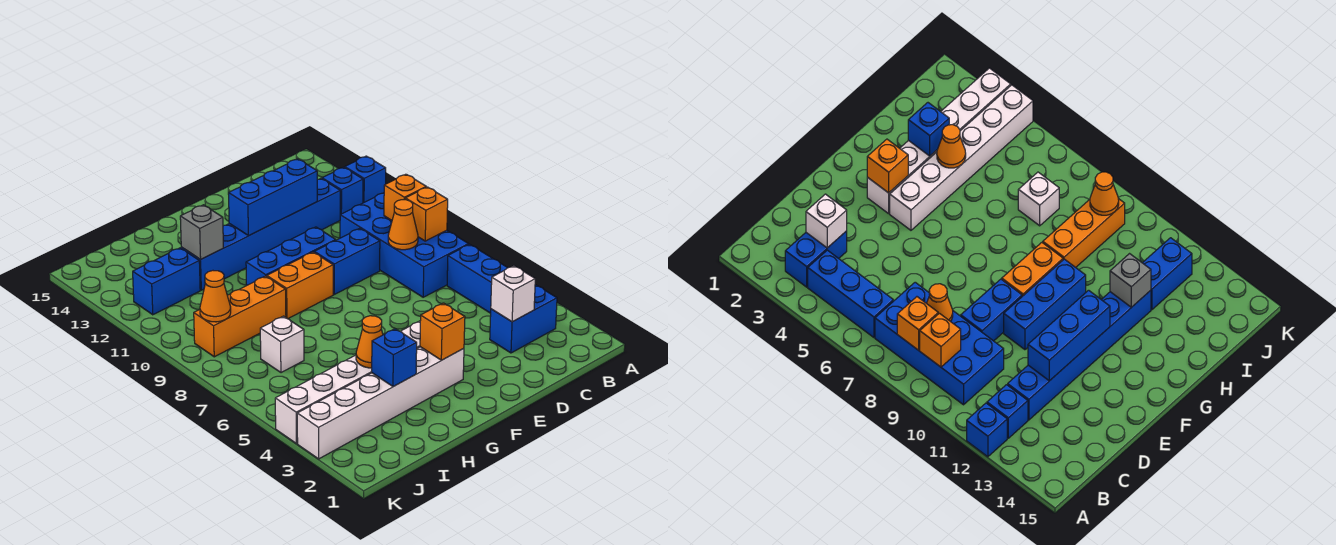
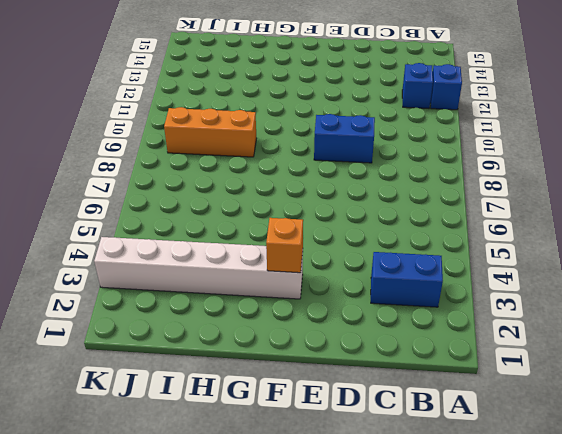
none -> blue 1x3 brick [447,244,508,313]
none -> blue 2x4 brick [340,193,469,297]
none -> blue 1x6 brick [181,179,340,290]

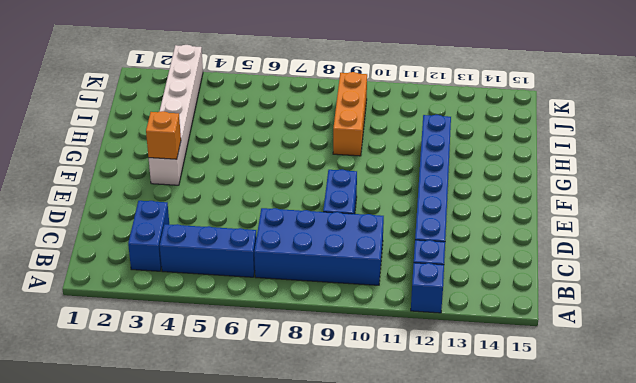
none -> blue 1x3 brick [246,227,336,285]
none -> white 1x6 brick [275,321,420,444]
none -> orange 1x2 brick [267,252,333,319]

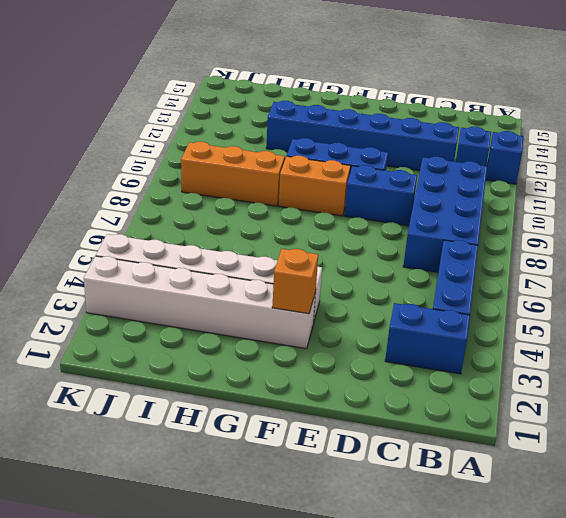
none -> white 1x1 brick [260,316,304,373]
none -> blue 1x2 brick [133,248,200,315]
none -> orange 1x1 brick [405,187,448,241]

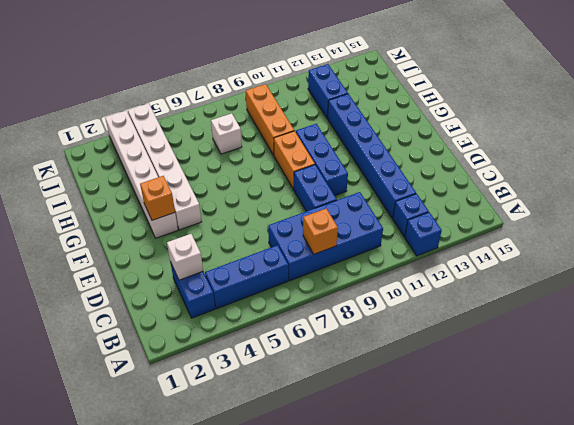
none -> orange 1x1 brick [384,174,426,220]
none -> orange 1x1 cone [388,200,418,250]
none -> blue 1x3 brick [229,159,317,236]

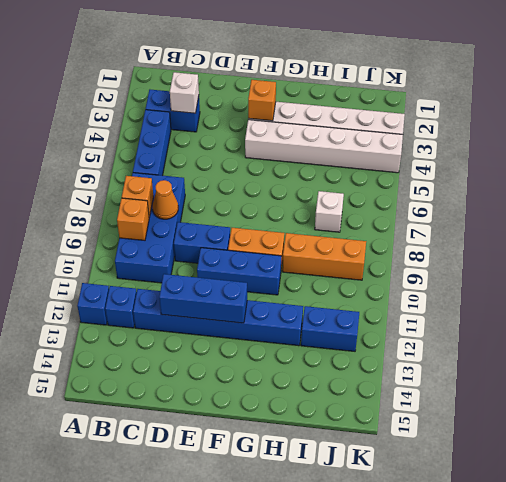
none -> blue 1x1 brick [372,329,417,387]
none -> orange 1x1 cone [356,316,383,368]
none -> grey 1x1 brick [180,205,223,260]

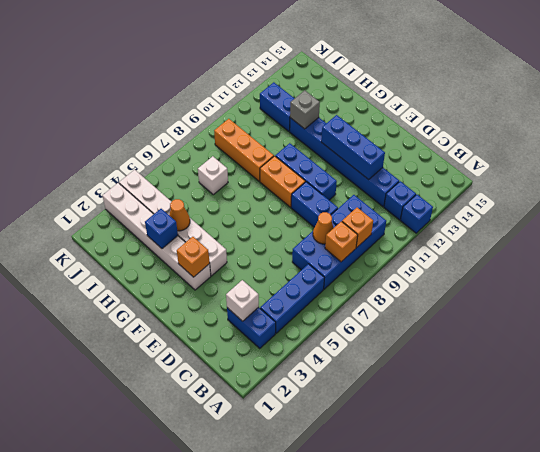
none -> orange 1x1 cone [200,271,231,322]

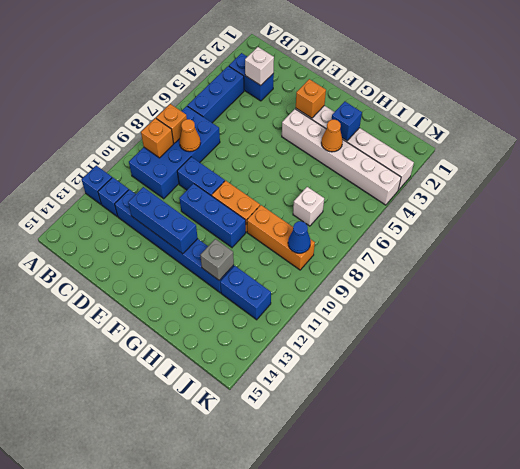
blue 1x1 cone [288,221,311,253] -> orange 1x1 cone [200,271,231,322]

